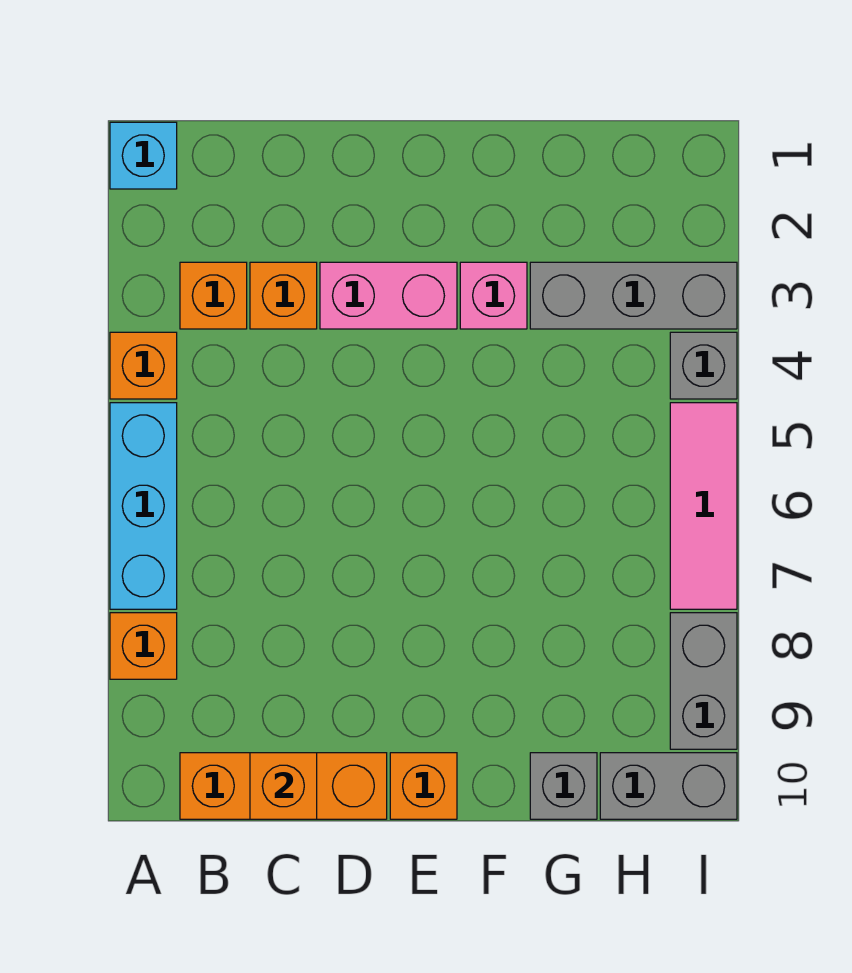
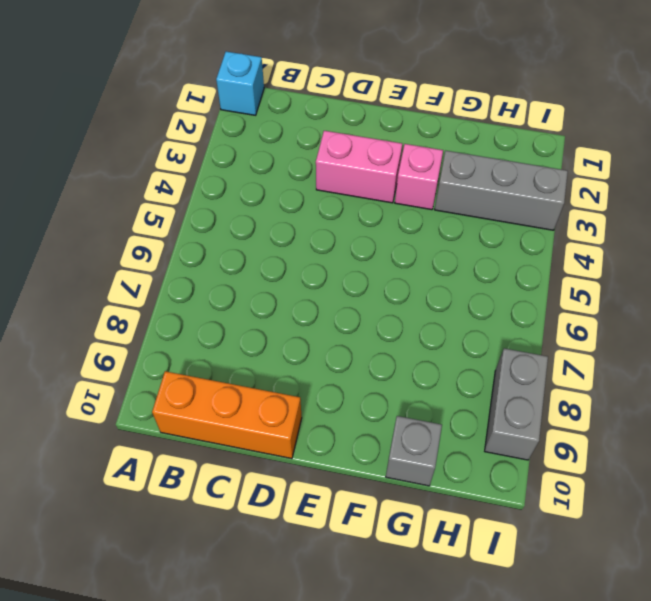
none -> orange 1x1 brick [110,332,177,399]
none -> cyan 1x3 brick [110,403,177,609]
none -> orange 1x1 brick [110,613,177,679]

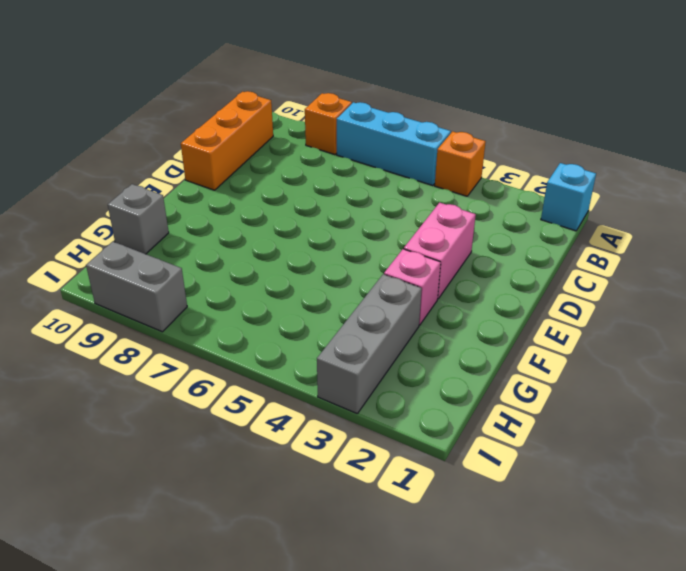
none -> orange 1x1 brick [180,262,247,329]
none -> orange 1x1 brick [250,262,317,329]
none -> orange 1x1 brick [390,753,457,819]

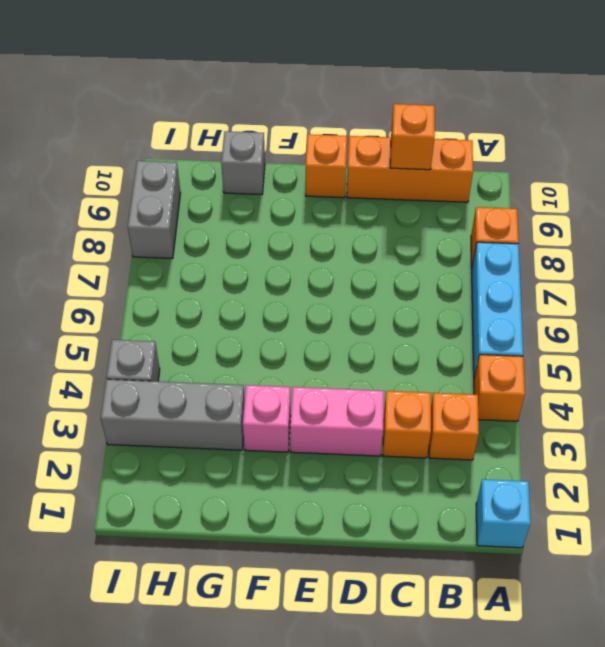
none -> grey 1x2 brick [600,753,737,819]
none -> pink 1x3 tile [670,403,737,609]

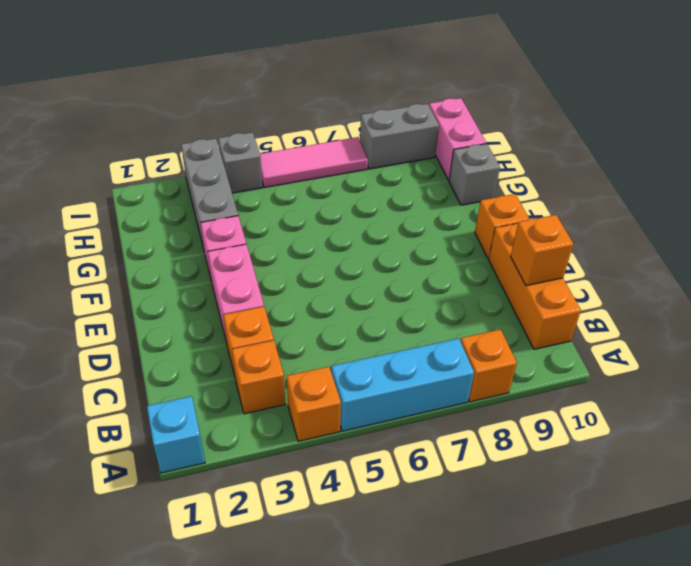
pink 1x2 brick [429,98,486,180] -> grey 1x2 brick [600,753,737,819]

